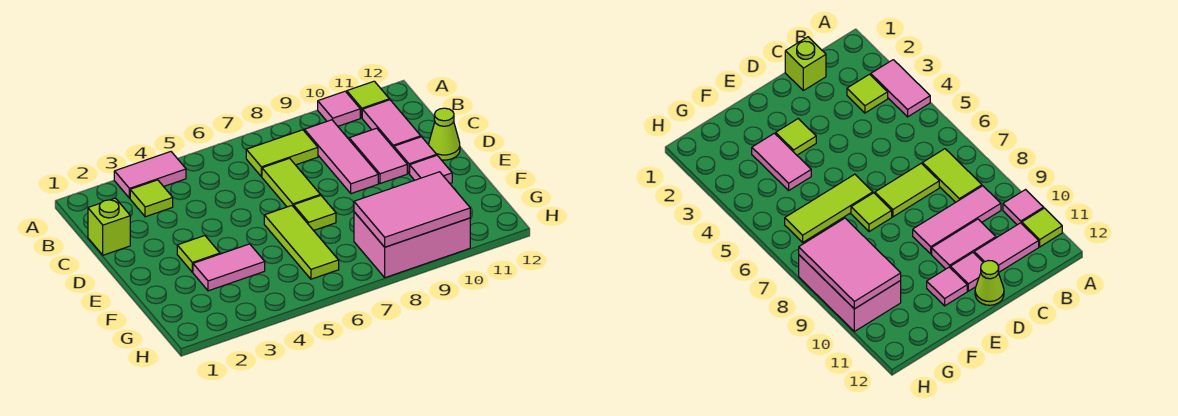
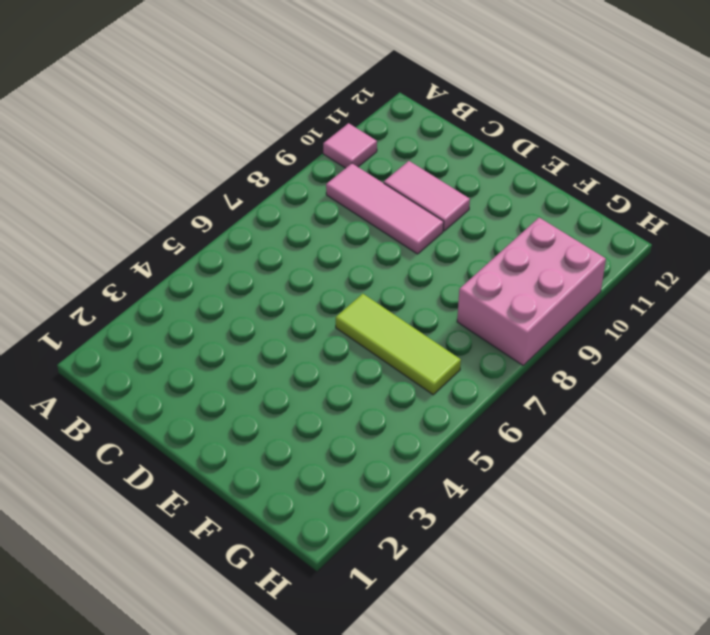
none -> pink 1x2 tile [114,152,186,198]
none -> lime 1x1 tile [347,81,389,118]
none -> lime 1x1 tile [130,180,173,217]

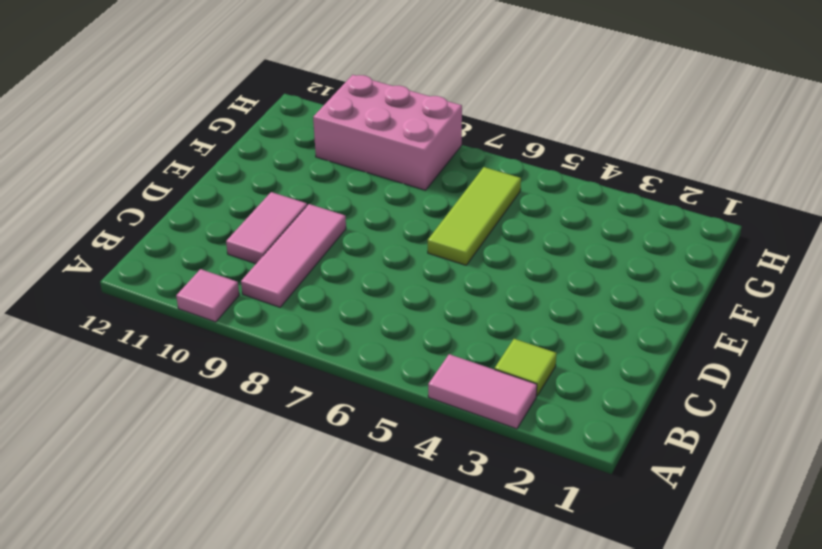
none -> lime 1x1 tile [347,81,389,118]
none -> lime 1x2 tile [246,130,318,177]
none -> pink 1x2 tile [362,100,421,148]

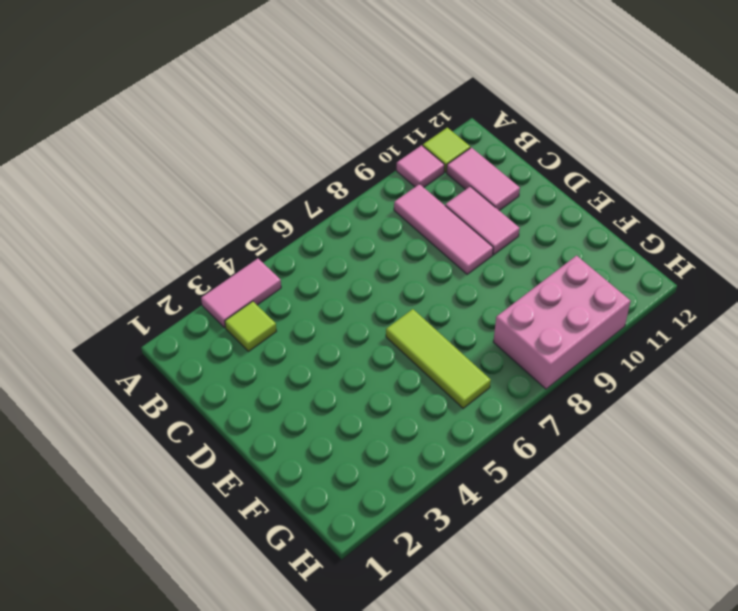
none -> lime 1x2 tile [246,130,318,177]
none -> lime 1x1 brick [88,198,130,255]
none -> lime 1x2 tile [262,158,320,207]

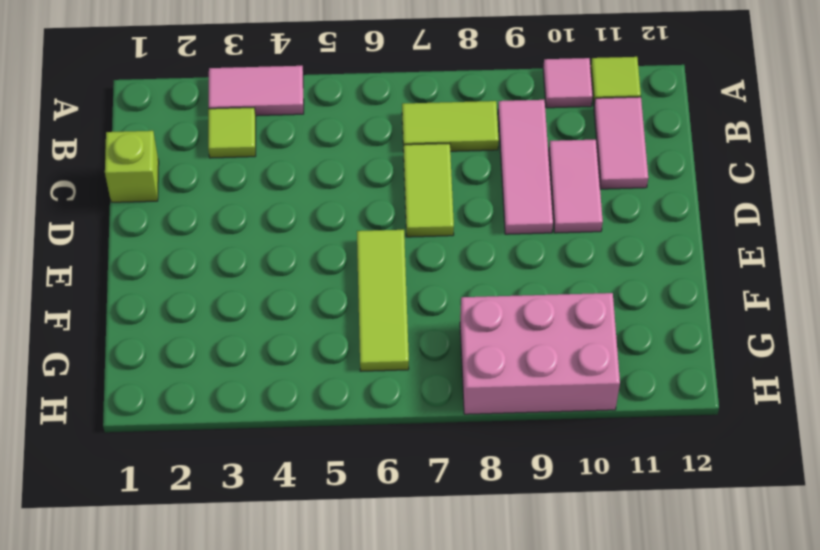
none -> pink 1x1 tile [394,137,437,174]
none -> lime 1x1 cone [429,108,460,160]
none -> lime 1x1 tile [177,236,220,272]

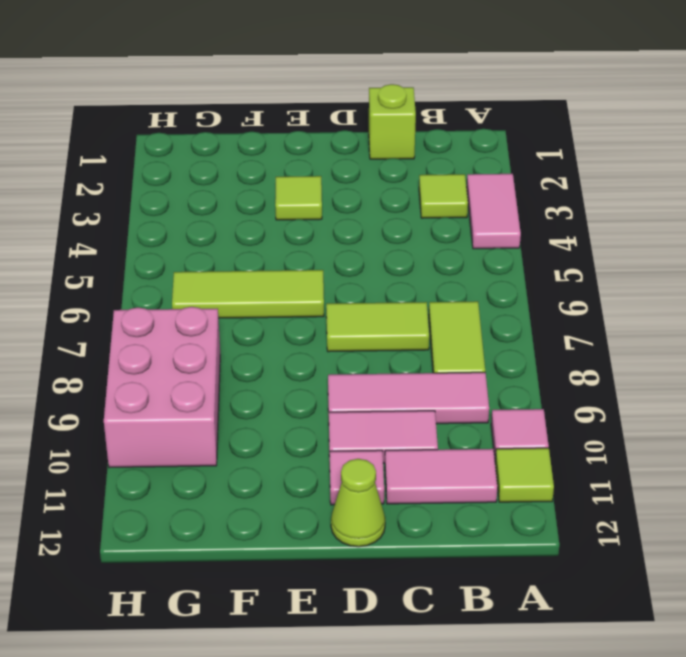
none -> lime 1x1 tile [293,195,336,230]
none -> pink 1x1 tile [410,155,452,183]
none -> pink 1x2 tile [193,244,265,291]

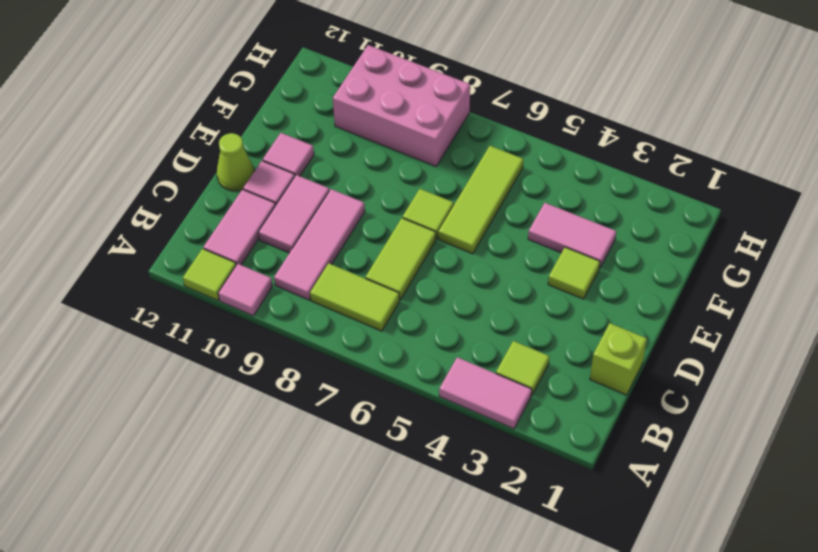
none -> pink 2x3 tile [354,172,470,247]

